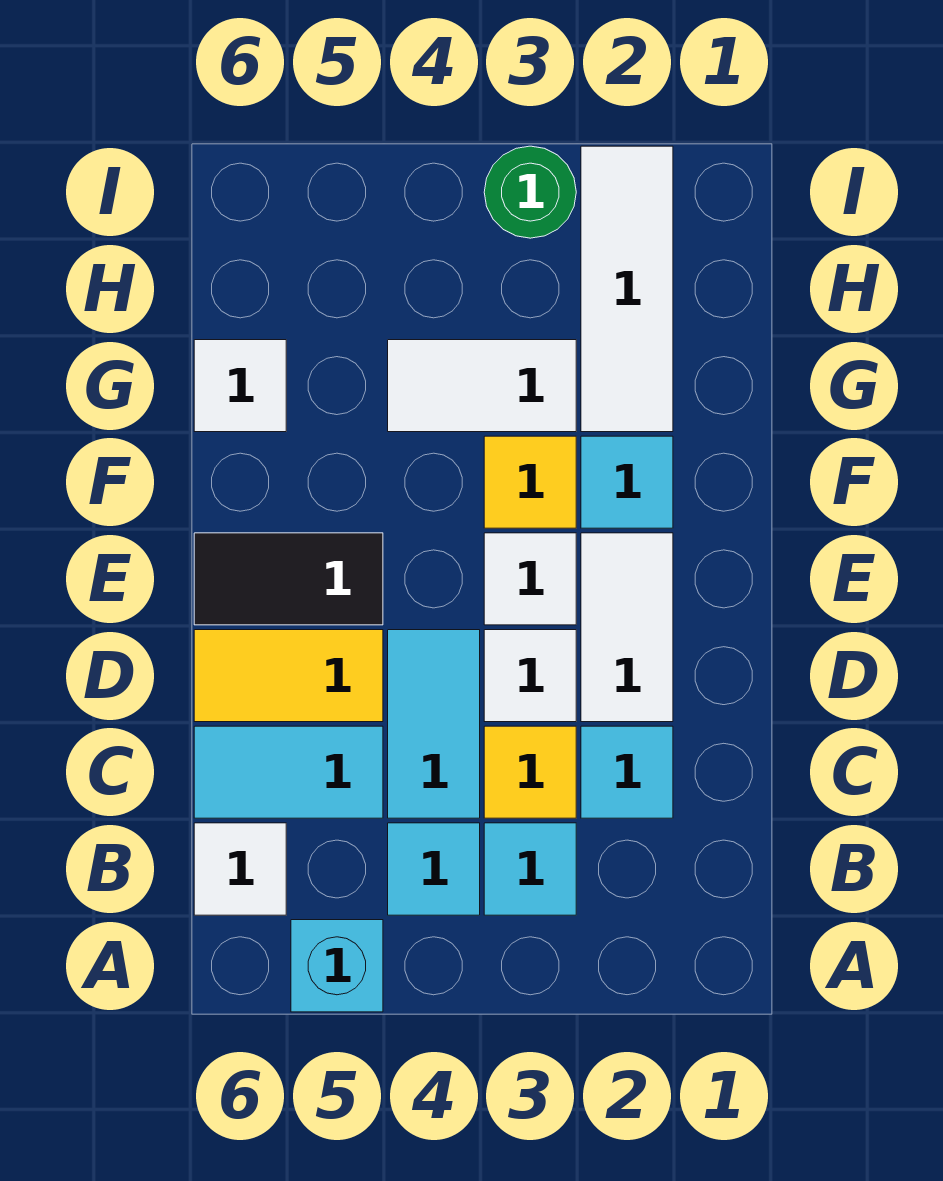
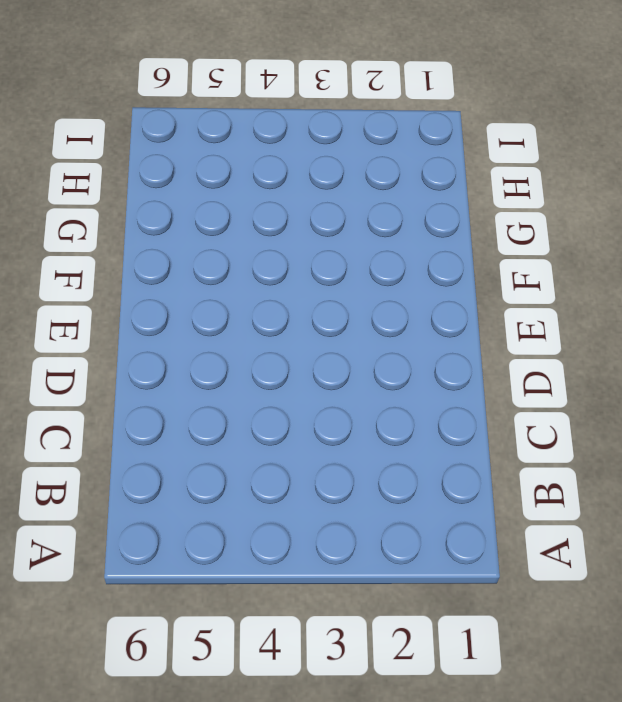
none -> cyan 1x1 brick [291,920,383,1012]
none -> cyan 1x1 tile [484,823,576,915]
none -> cyan 1x1 tile [388,823,480,915]

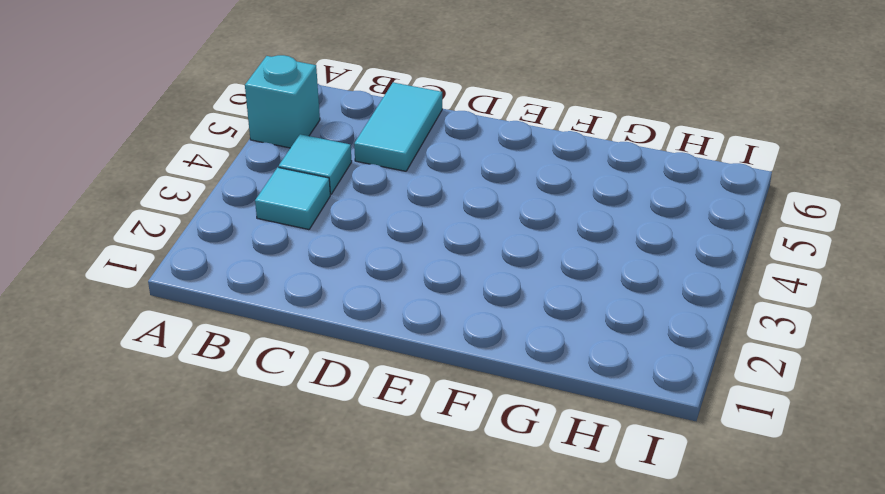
none -> white 1x1 tile [194,823,286,915]
none -> cyan 1x1 tile [581,726,673,818]
none -> yellow 1x1 tile [484,726,576,818]

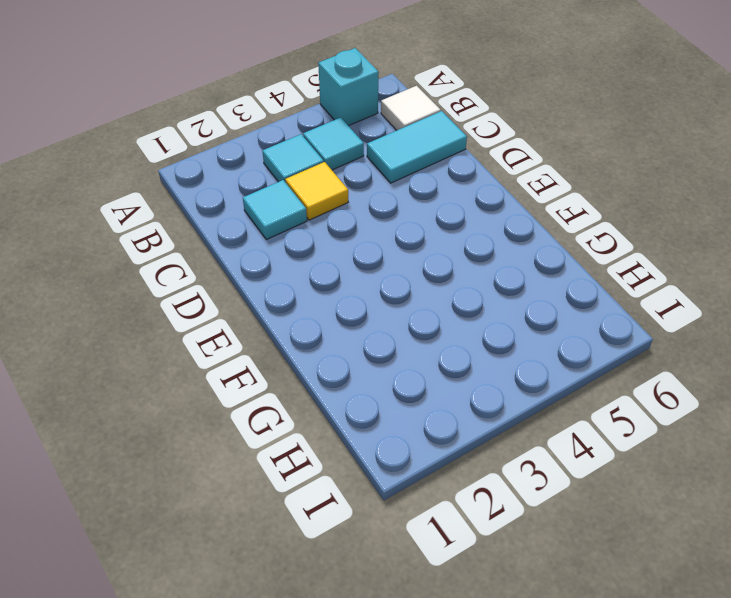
none -> cyan 1x2 tile [388,630,480,818]
none -> white 1x2 tile [581,533,673,722]
none -> white 1x1 tile [484,630,576,722]

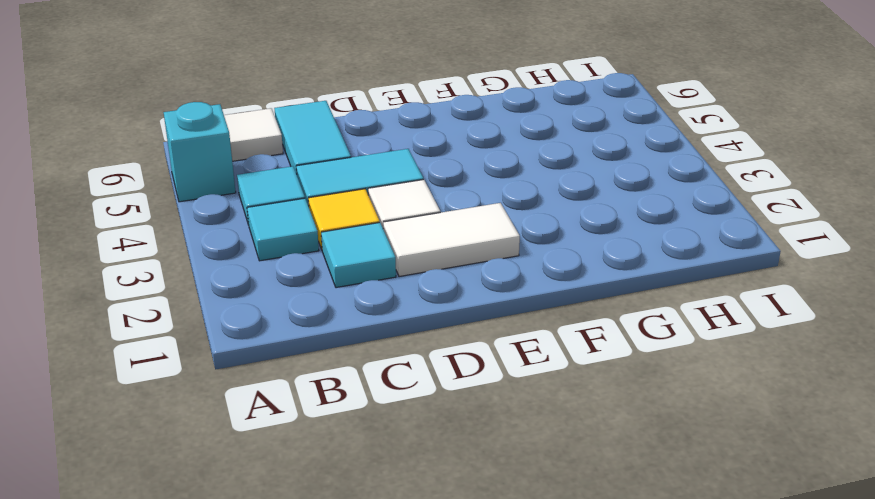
none -> yellow 1x2 tile [194,630,383,722]
none -> white 1x1 tile [484,533,576,625]
none -> black 1x2 tile [194,533,383,625]

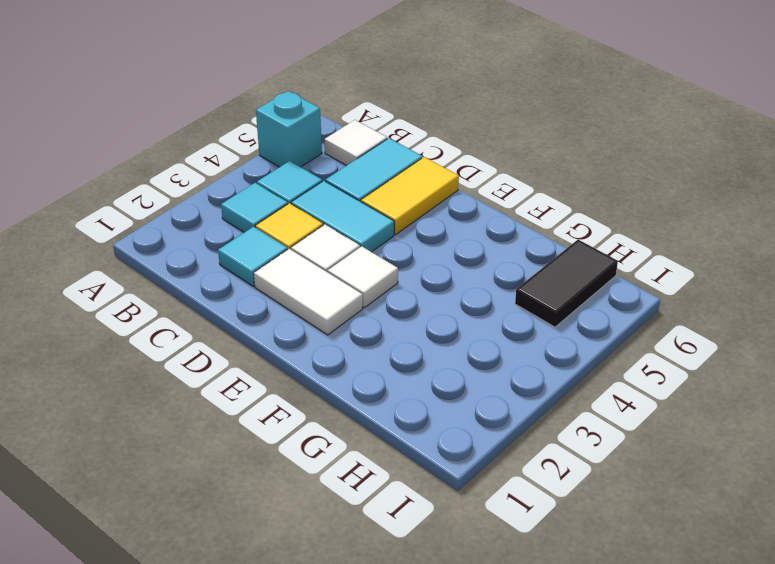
black 1x2 tile [515,240,618,327] -> black 1x2 tile moved to [194,533,383,625]
none -> cyan 1x1 tile [581,436,673,528]
none -> yellow 1x1 tile [484,436,576,528]
none -> white 1x3 tile [581,146,673,432]

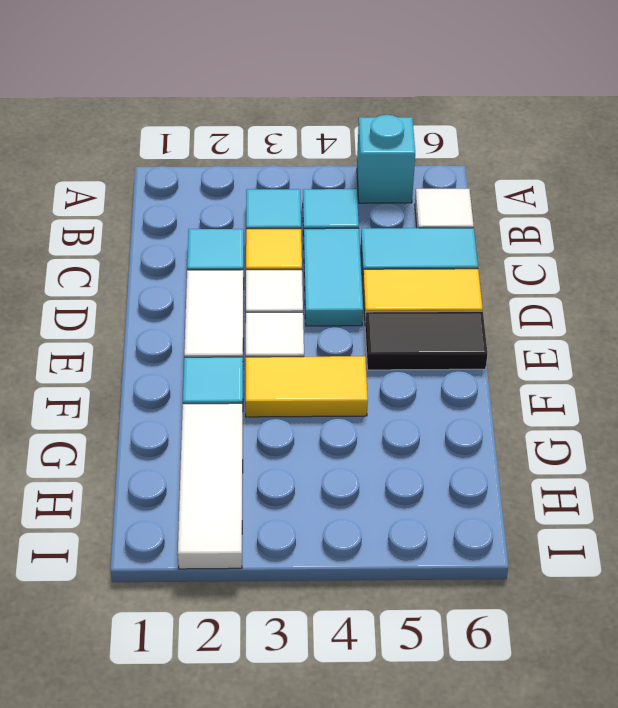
yellow 1x2 tile [246,356,368,417] -> yellow 1x1 tile [484,436,576,528]
none -> white 1x2 tile [388,340,576,432]
none -> white 1x1 tile [194,340,286,432]
none -> green 1x1 round brick [484,146,576,238]

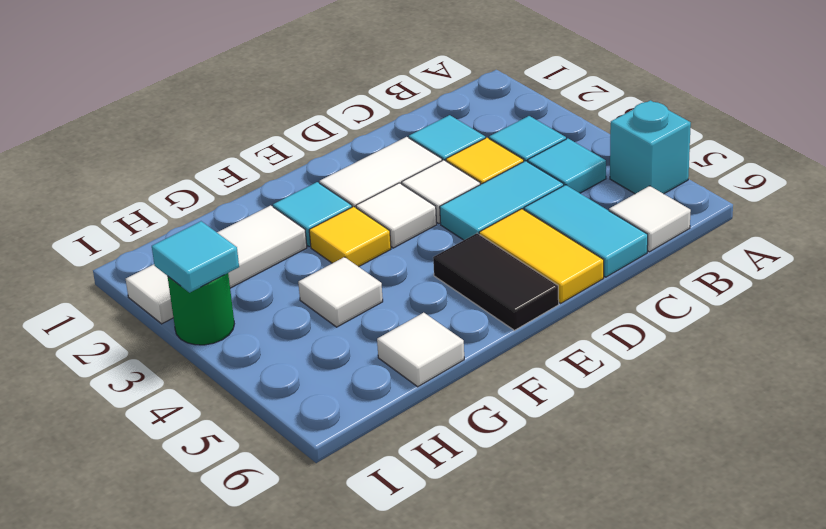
white 1x1 tile [298,257,383,327] -> white 1x2 tile [388,340,576,432]
cyan 1x1 tile [152,221,239,293] -> none

